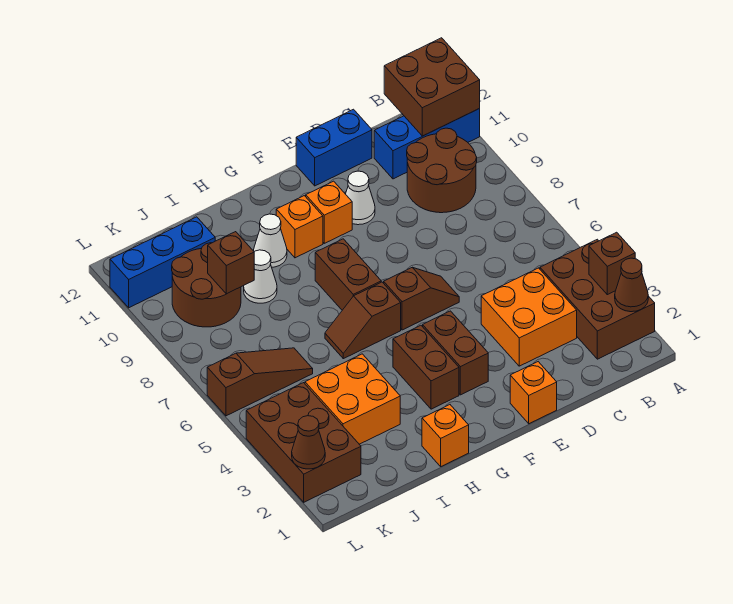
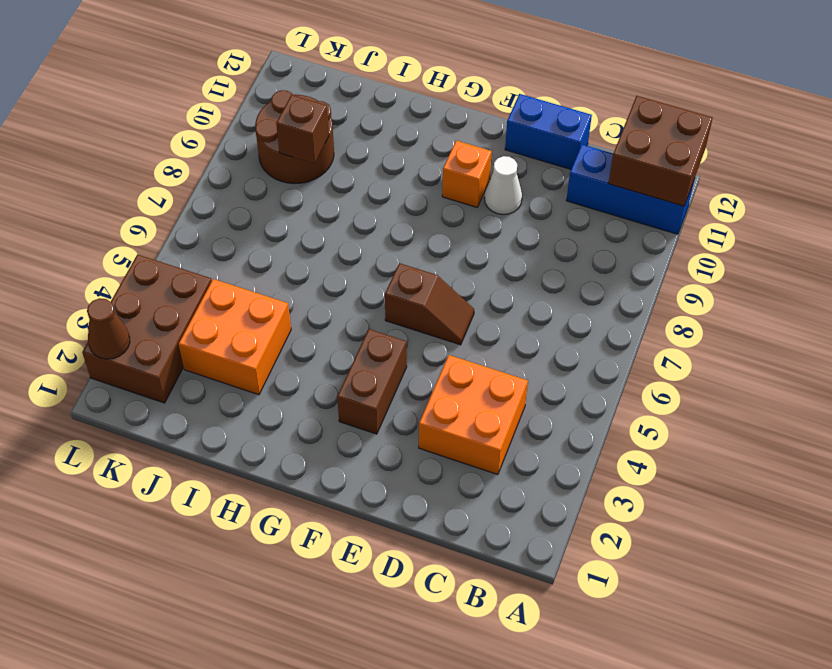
none -> brown 2x3 brick [540,239,655,359]
none -> brown 2x2 round brick [407,128,477,213]
none -> orange 1x1 brick [510,362,557,424]

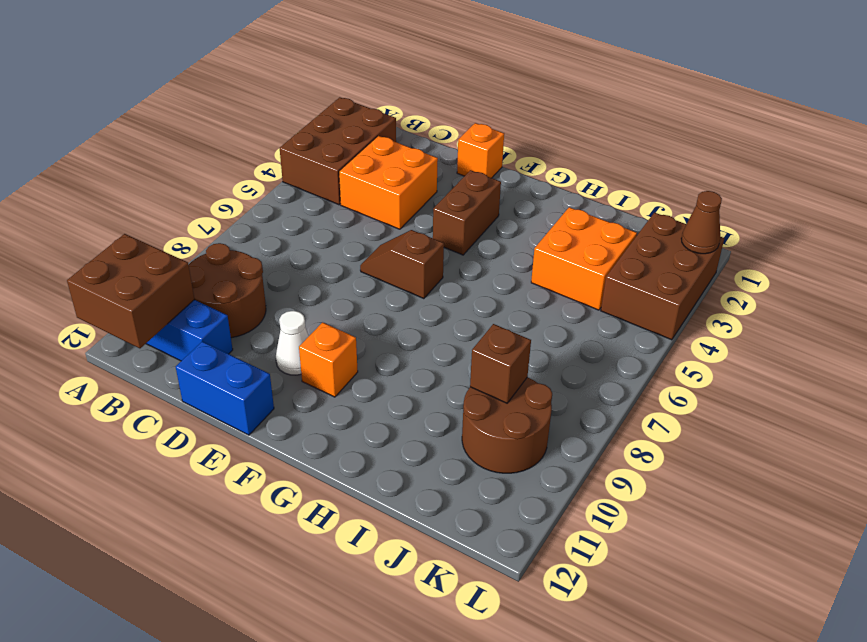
none -> brown 1x2 brick [393,325,459,409]
none -> brown 1x2 slope [325,282,401,359]
none -> brown 1x2 brick [315,239,381,310]

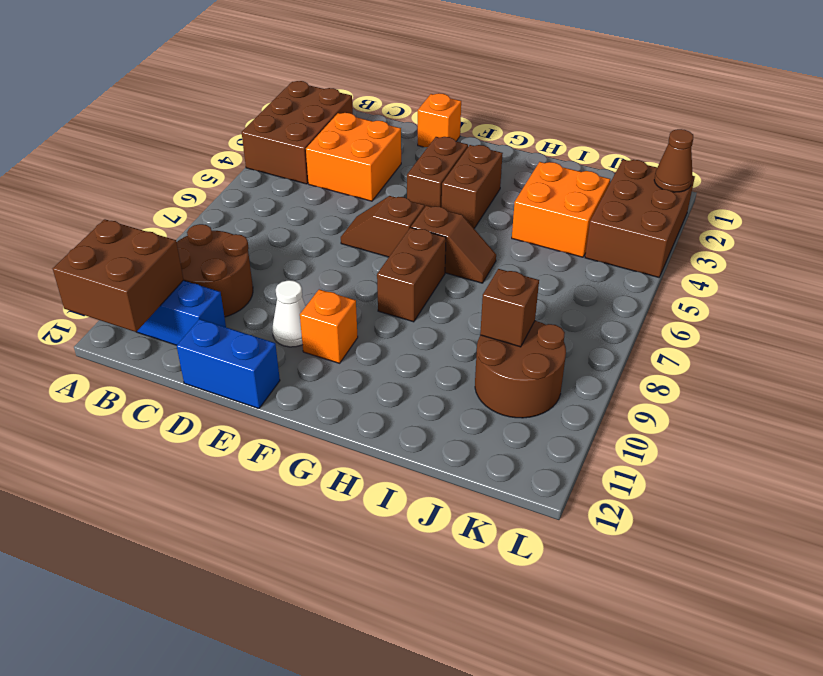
none -> orange 1x1 brick [276,196,323,258]
none -> orange 1x1 brick [422,405,469,466]
none -> white 1x1 cone [254,214,287,267]

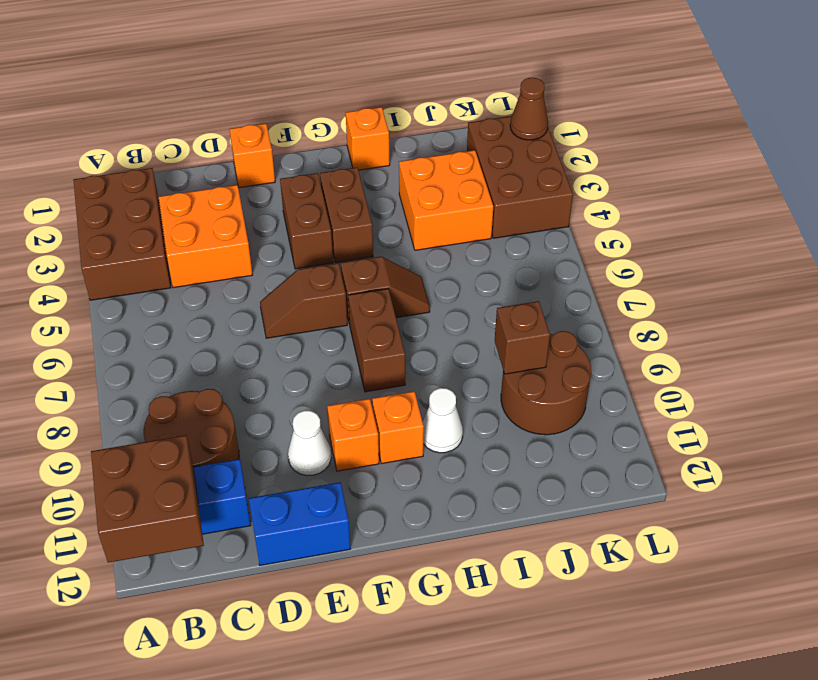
none -> white 1x1 cone [244,250,277,303]
none -> brown 1x3 slope [207,348,313,416]
none -> blue 1x3 brick [110,217,215,308]

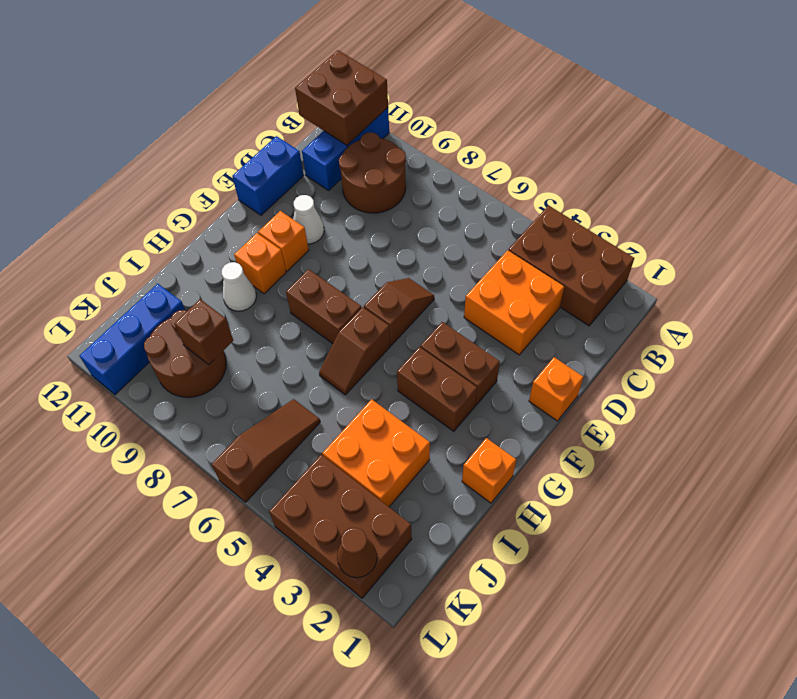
none -> white 1x1 cone [244,250,277,303]
none -> brown 1x1 cone [615,258,648,312]
none -> brown 1x1 brick [589,232,635,295]

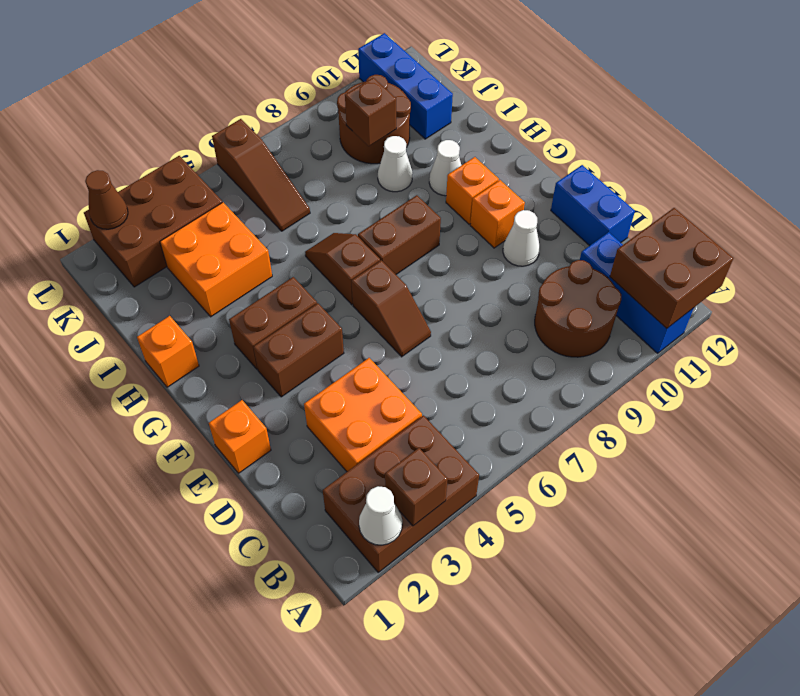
white 1x1 cone [359,486,402,545] -> brown 1x1 cone [615,258,648,312]

